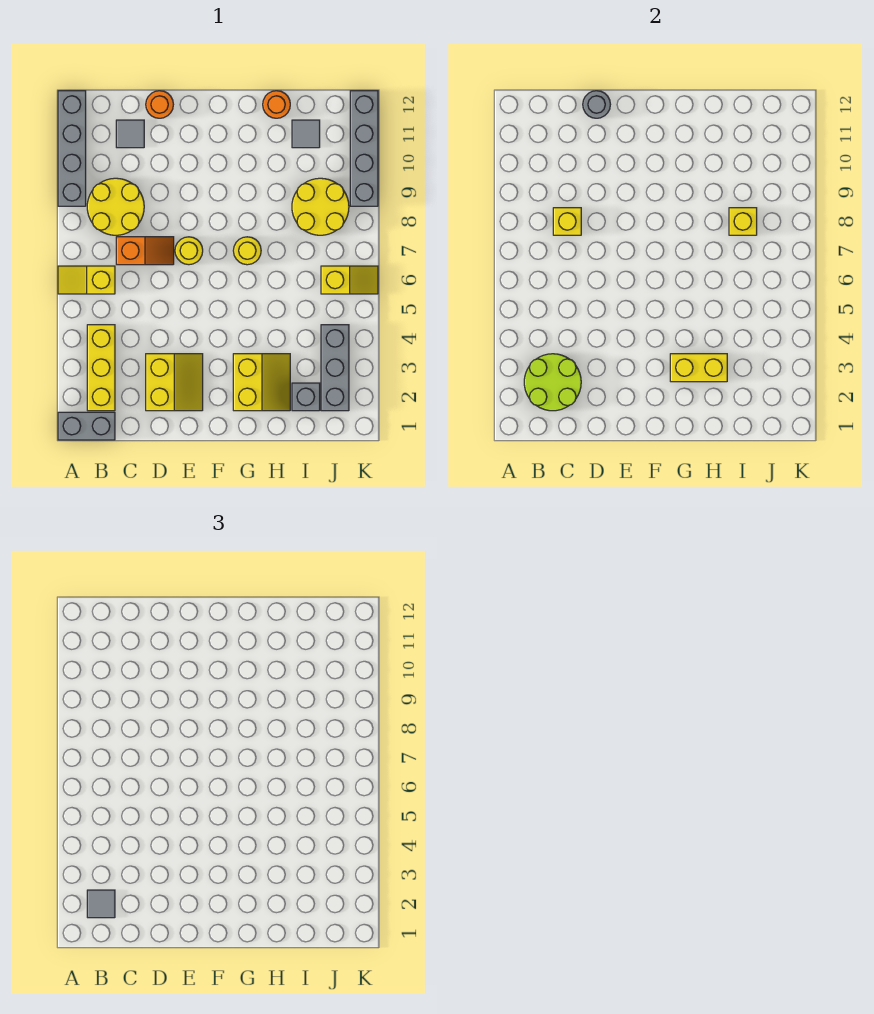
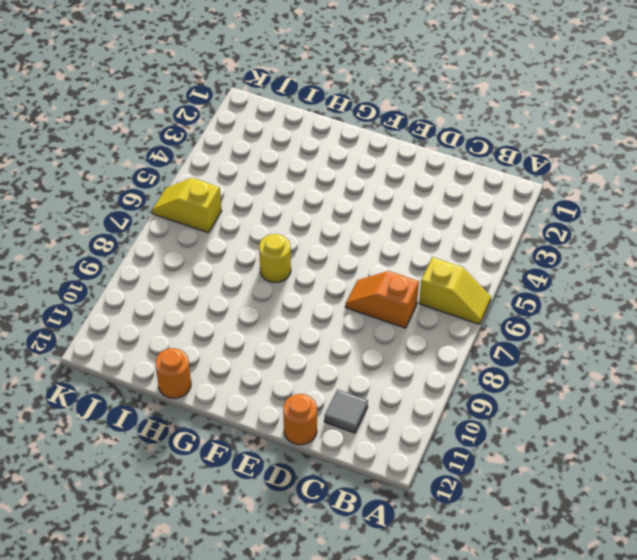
none -> grey 1x2 brick [58,412,115,440]
none -> grey 1x4 brick [58,91,86,206]
none -> yellow 1x3 brick [87,325,115,411]

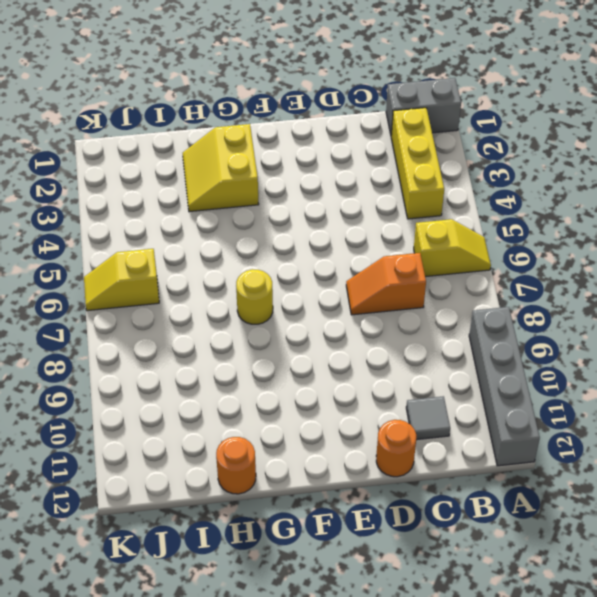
none -> yellow 2x2 round brick [87,178,144,235]
none -> yellow 2x2 slope [146,354,203,411]
none -> yellow 1x1 round brick [175,237,203,265]

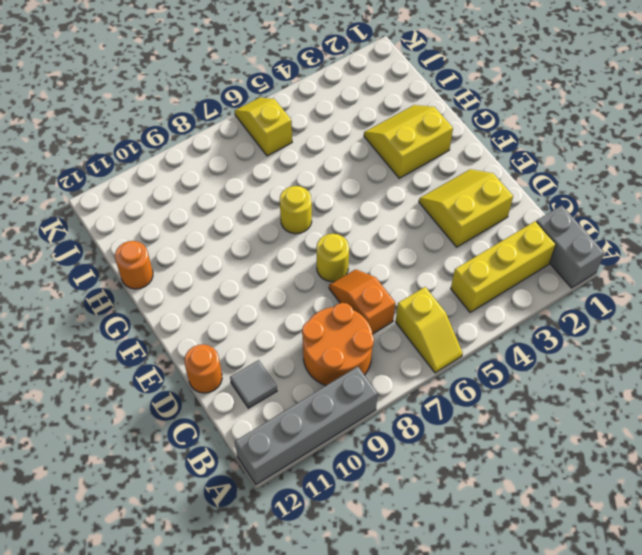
orange 2x2 round brick [302,303,374,385] -> yellow 2x2 round brick [87,178,144,235]
none -> grey 1x1 brick [292,383,320,411]
none -> yellow 2x2 round brick [292,178,349,235]
none -> grey 1x1 tile [292,120,320,148]

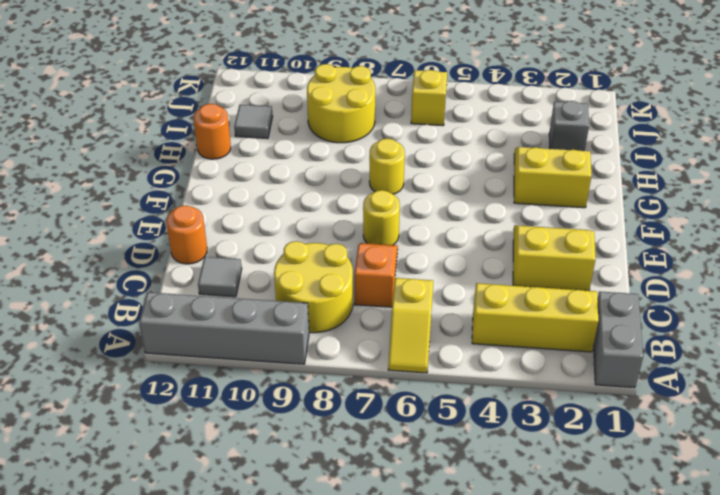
none -> grey 1x3 brick [321,325,349,411]
none -> grey 1x4 brick [350,91,378,206]
none -> lime 2x2 round brick [524,354,581,411]

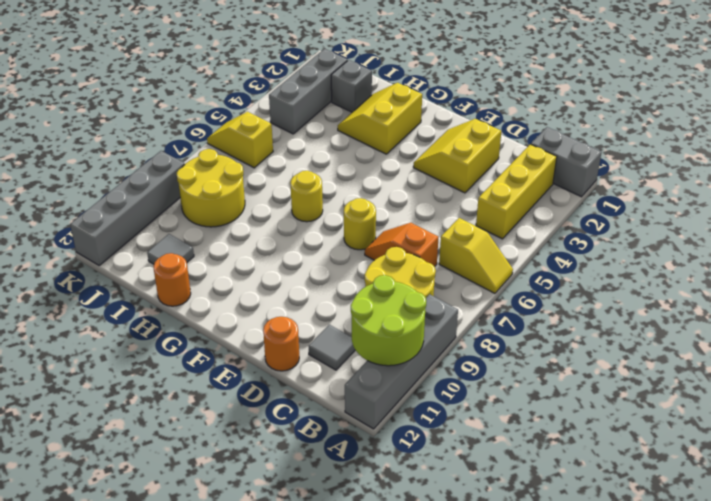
lime 2x2 round brick [351,275,426,366] -> lime 2x2 round brick moved to [524,354,581,411]
none -> yellow 1x1 brick [553,208,581,235]
none -> grey 1x1 round brick [583,91,610,118]
none -> yellow 1x2 brick [670,354,727,382]

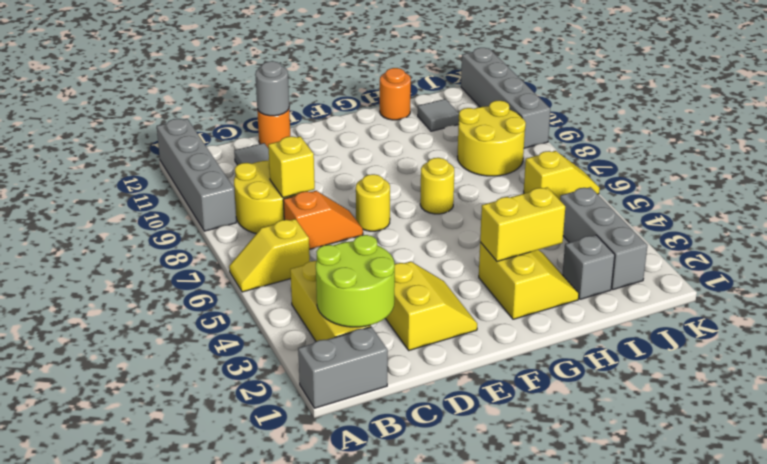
none -> yellow 1x1 brick [729,208,757,235]
none -> grey 1x1 tile [87,890,115,918]

